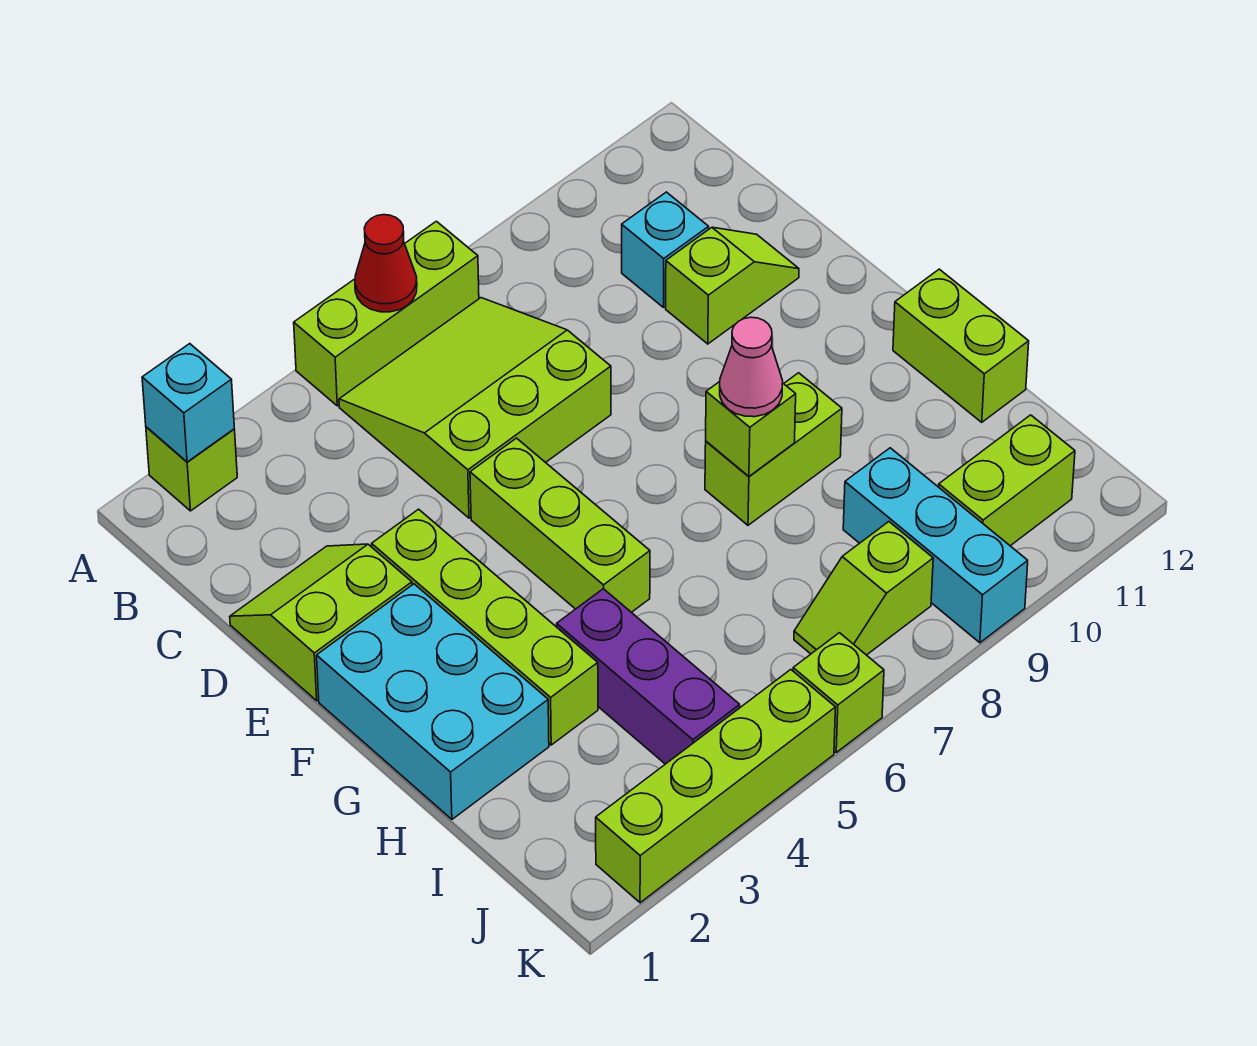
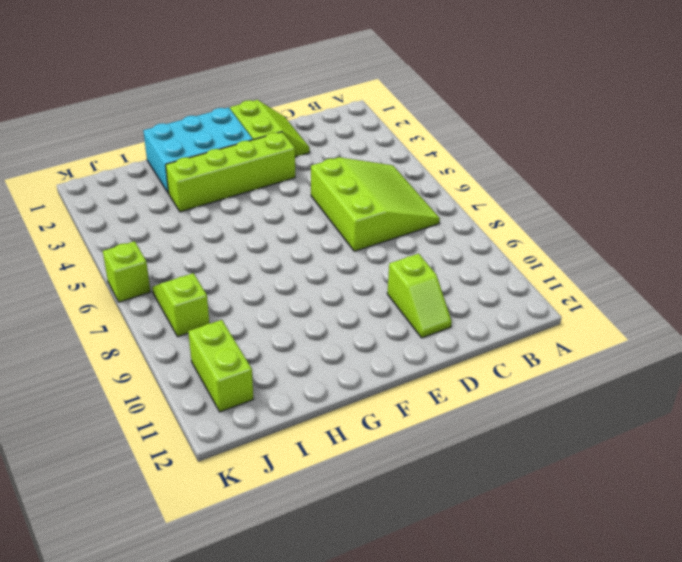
none -> lime 1x1 brick [146,427,237,511]
none -> lime 1x3 brick [294,221,479,406]
none -> cyan 1x1 brick [622,192,709,307]

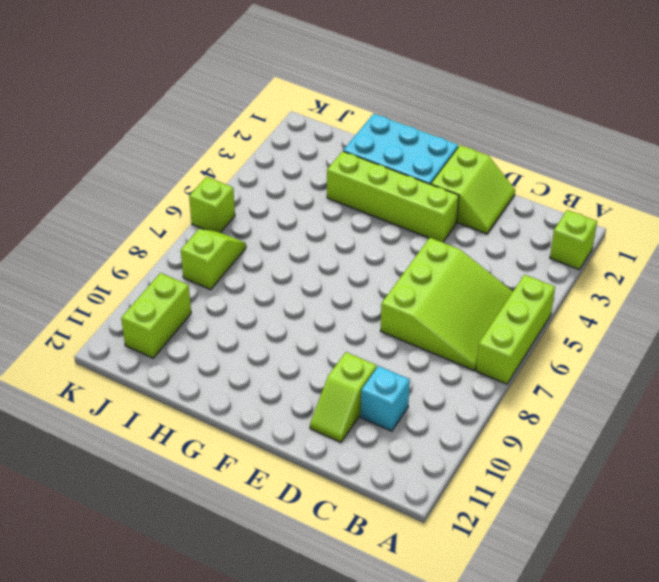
none -> lime 1x3 brick [470,438,650,612]
none -> lime 1x2 brick [705,373,842,525]
none -> lime 1x2 brick [893,269,1029,422]

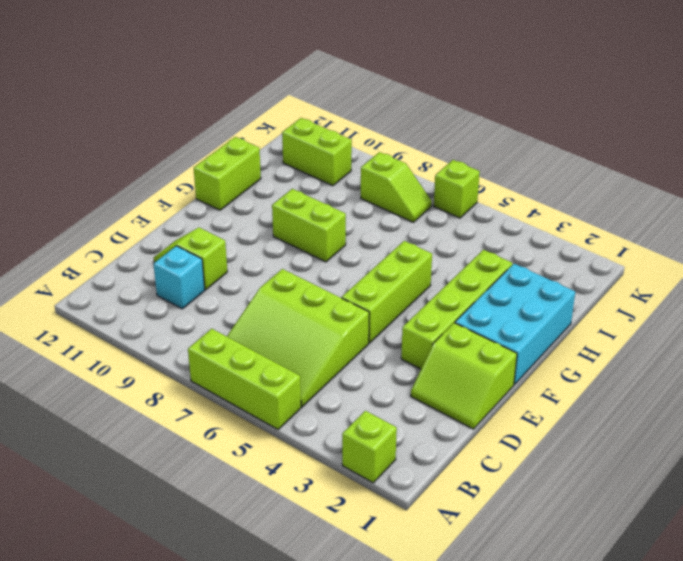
none -> purple 1x3 brick [557,589,740,764]
none -> cyan 1x3 brick [843,448,1028,643]
none -> lime 1x4 brick [596,670,835,903]

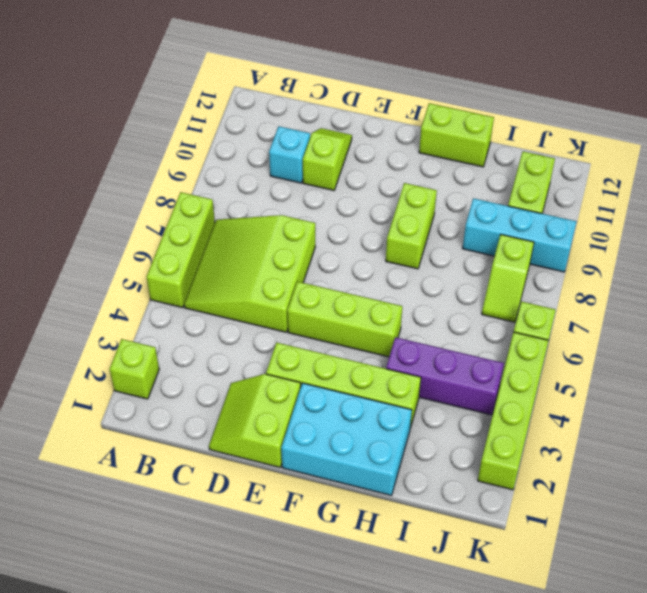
none -> cyan 1x1 brick [142,344,234,462]
none -> red 1x1 cone [355,215,417,312]
none -> lime 1x1 brick [706,382,796,476]

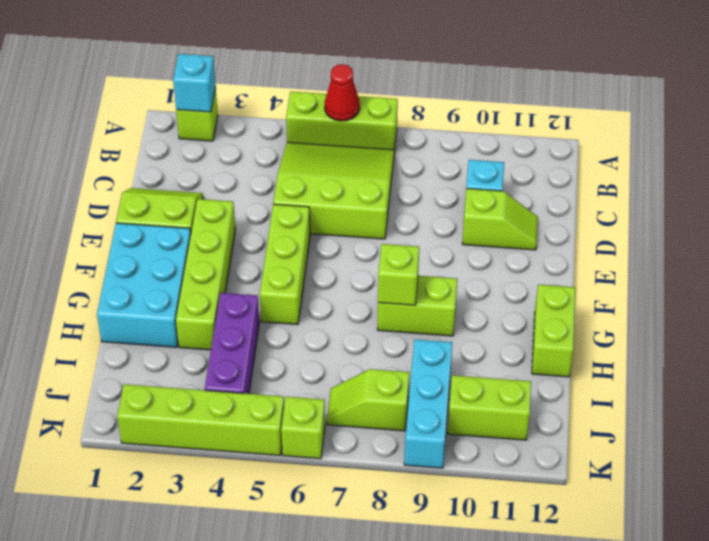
none -> pink 1x1 cone [720,317,783,417]

